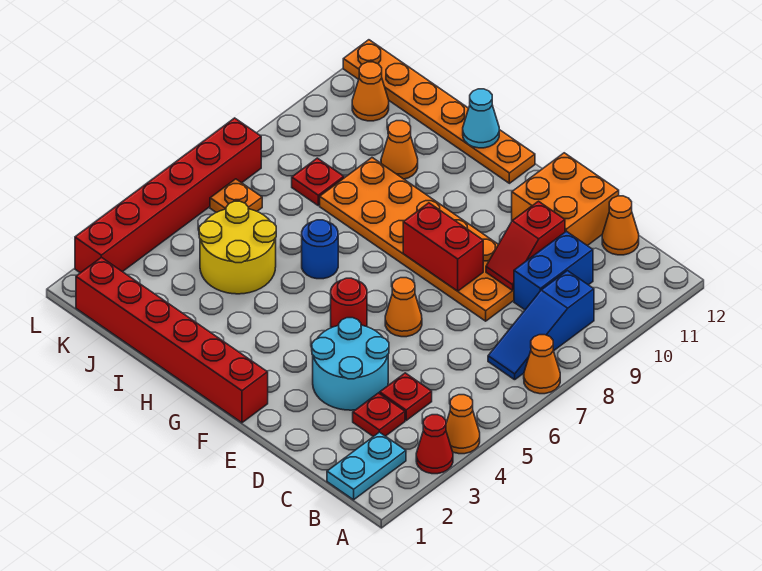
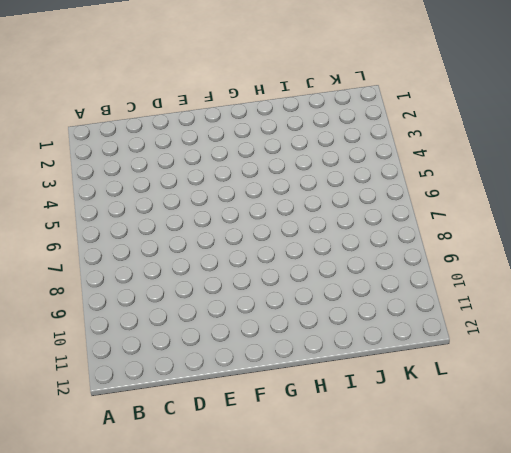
none -> red 1x1 cone [416,415,453,474]
none -> orange 1x1 cone [446,395,480,454]
none -> orange 1x1 cone [524,335,560,394]

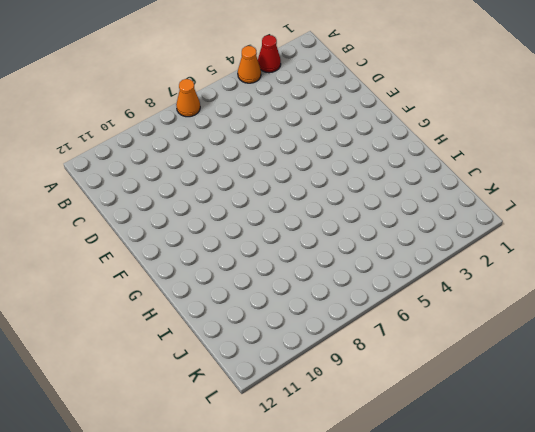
none -> cyan 1x2 plate [327,432,406,500]
none -> blue 1x3 slope [488,271,594,380]
none -> red 1x1 plate [353,393,405,437]

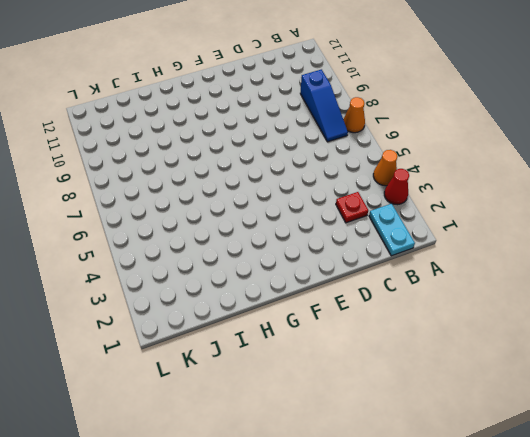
none -> red 1x1 plate [380,373,432,420]
none -> blue 1x2 brick [514,231,593,310]
none -> orange 1x1 cone [602,196,639,255]

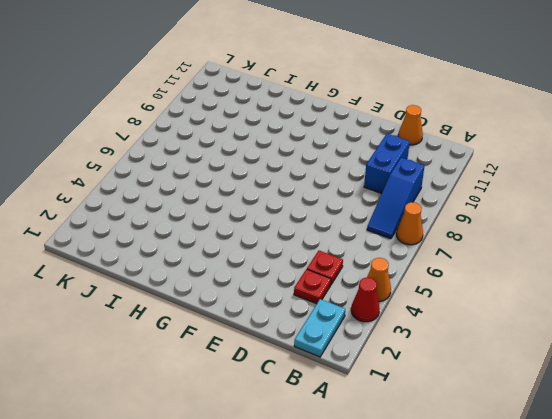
none -> cyan 2x2 round brick [312,318,389,410]
none -> orange 2x6 plate [320,158,514,321]
none -> orange 2x2 brick [512,153,619,246]

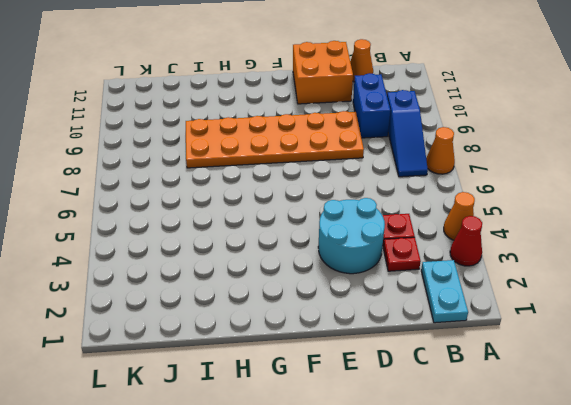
none -> orange 1x1 cone [385,278,422,337]
none -> red 1x6 brick [76,257,268,423]
none -> red 1x1 round brick [331,278,367,328]

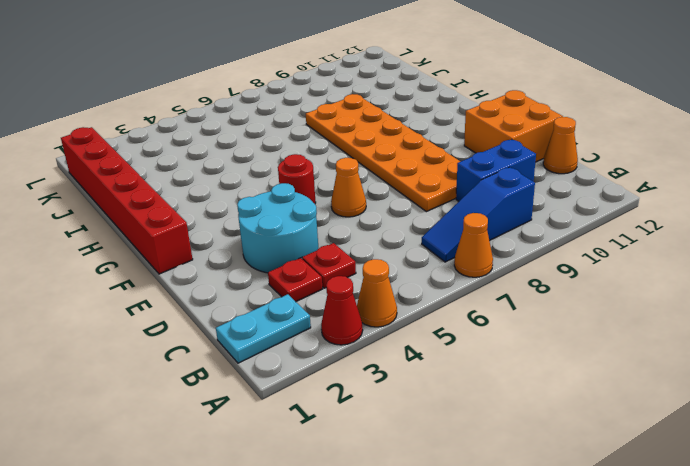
none -> orange 1x6 plate [343,40,535,183]
none -> blue 1x1 round brick [302,220,338,279]
none -> yellow 2x2 round brick [199,201,276,294]

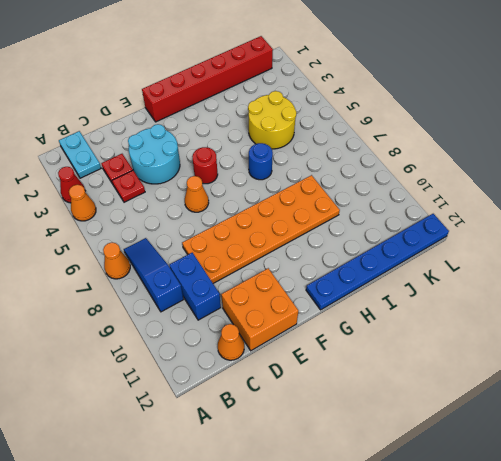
blue 1x6 plate [306,214,449,310] -> orange 1x6 plate [343,40,535,183]
none -> orange 1x1 cone [381,121,418,179]
none -> red 1x1 plate [292,158,344,206]
none -> orange 1x1 plate [210,179,262,212]

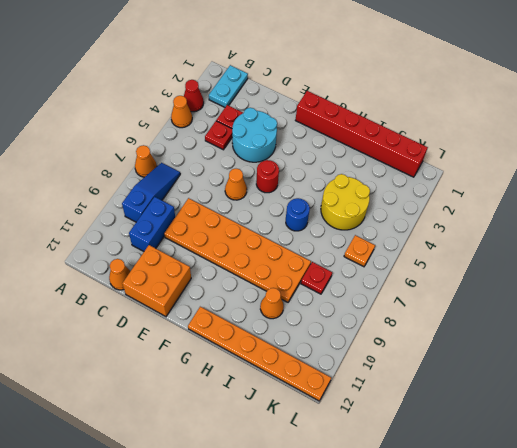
none -> orange 1x1 cone [352,62,389,121]
none -> red 1x6 brick [75,118,261,273]
none -> red 1x2 slope [486,201,565,290]

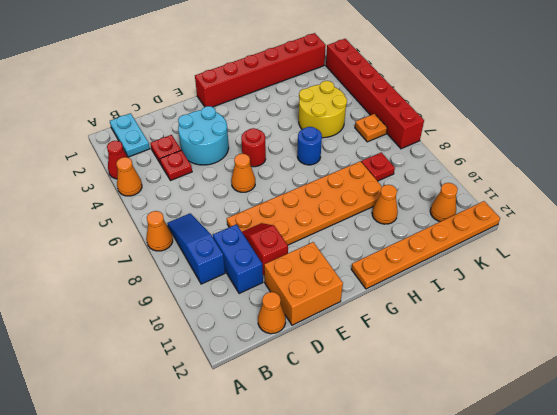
none -> red 1x2 brick [403,203,483,291]
none -> cyan 1x1 cone [463,89,499,148]

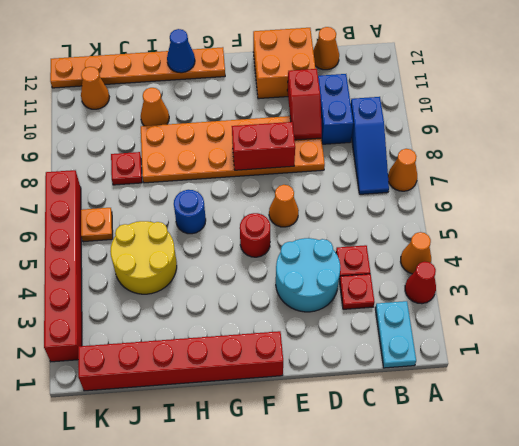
blue 1x1 cone [167,29,195,73] -> cyan 1x1 cone [463,89,499,148]

